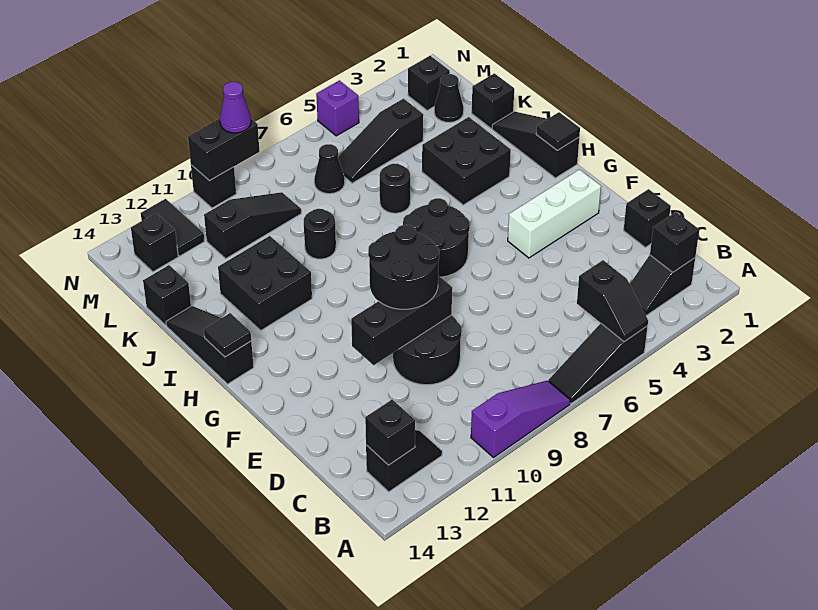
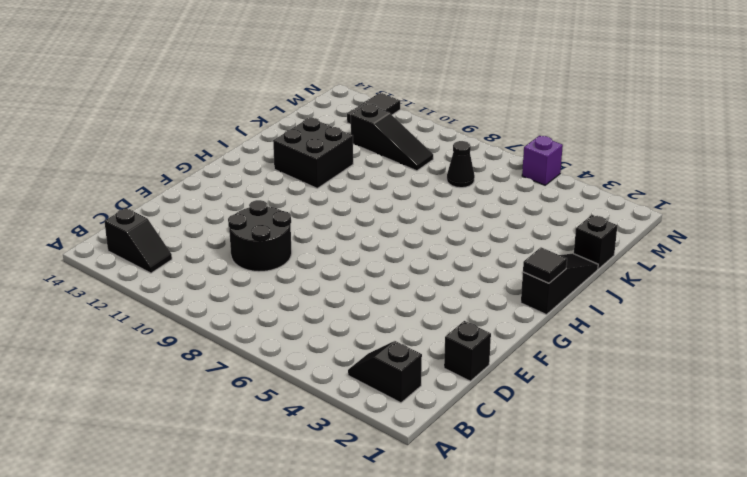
none -> black 1x3 slope [549,324,648,404]
none -> purple 1x3 slope [471,381,570,457]
none -> white 1x3 brick [508,169,601,258]
none -> black 2x2 round brick [403,198,470,277]

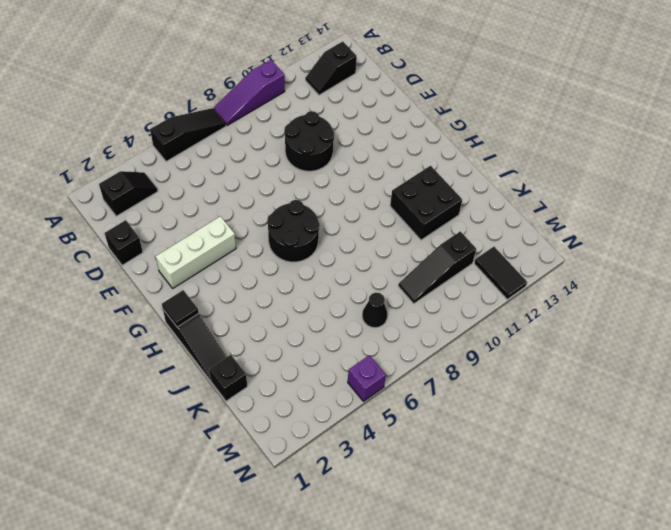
none -> black 1x3 slope [166,306,254,384]
none -> black 2x2 brick [422,117,511,205]
none -> black 1x1 round brick [380,163,410,213]
none -> black 1x1 round brick [304,209,336,259]

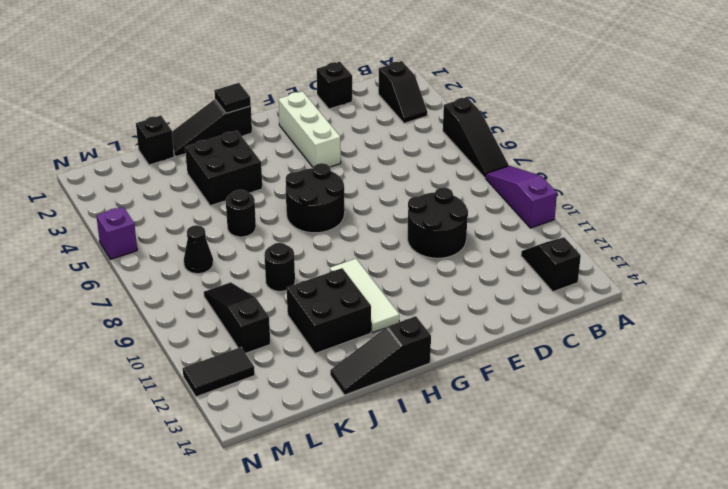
white 1x3 tile [330,259,399,333] -> none
none -> black 1x1 brick [143,265,191,325]
none -> black 1x1 cone [434,74,463,122]
none -> black 1x3 slope [338,99,423,183]
none -> black 1x1 brick [408,56,450,110]

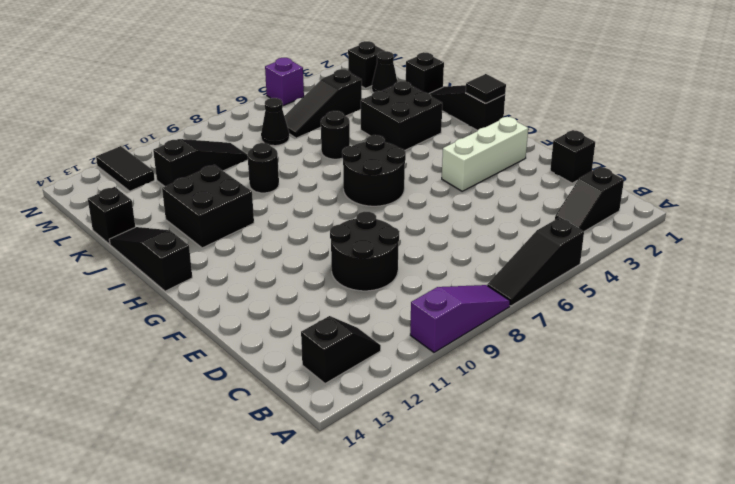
none -> black 1x1 brick [131,213,178,272]
none -> black 1x1 brick [191,165,236,208]
none -> black 1x2 slope [577,260,648,342]
none -> black 1x1 brick [650,212,699,272]

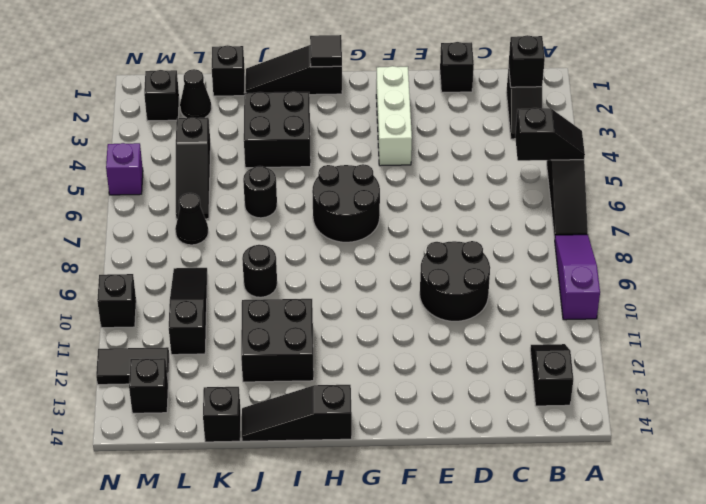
none -> black 1x1 brick [365,400,415,465]
none -> black 1x3 brick [351,276,452,365]
none -> black 1x1 tile [204,313,251,357]
none -> black 1x2 brick [188,118,260,181]

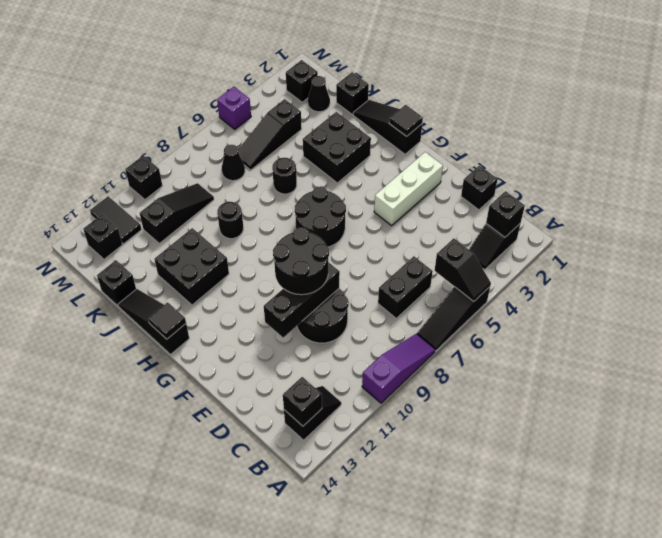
black 1x2 brick [378,256,433,318] -> black 1x2 brick moved to [188,118,260,181]
none -> purple 1x1 cone [220,82,251,133]

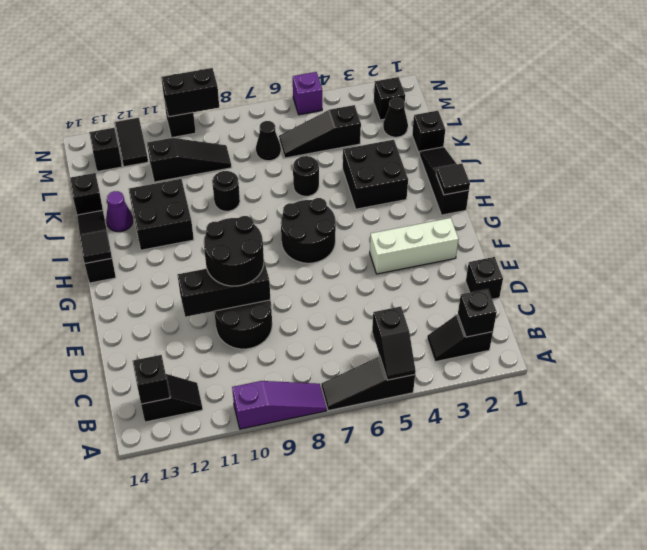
purple 1x1 cone [106,191,133,232] -> purple 1x1 cone moved to [220,82,251,133]

